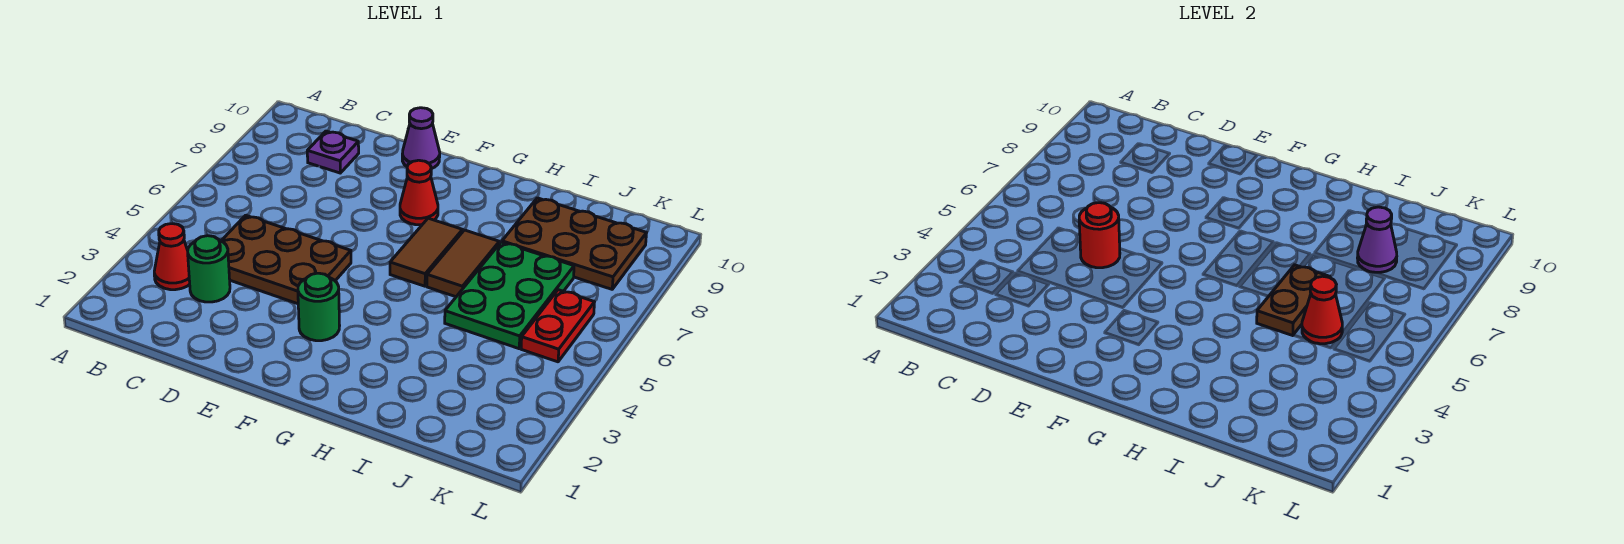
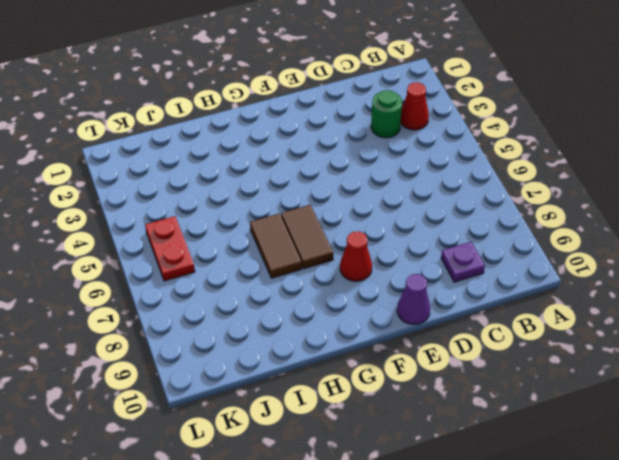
none -> brown 2x3 plate [221,215,351,304]
none -> green 1x1 round brick [298,273,340,341]
none -> green 2x3 plate [445,242,574,349]

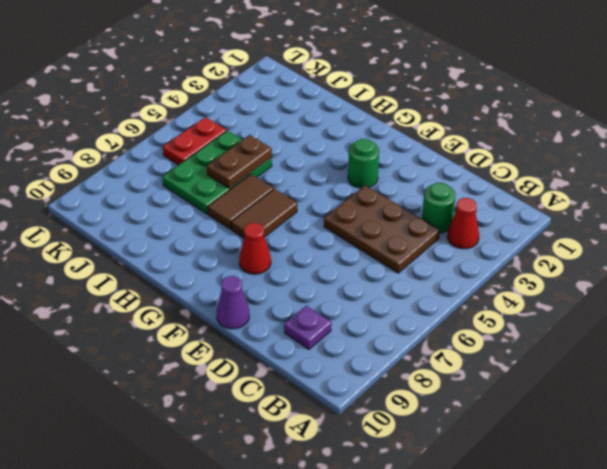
none -> brown 2x3 plate [502,198,646,289]
none -> red 1x1 round brick [1079,203,1120,268]
none -> red 1x1 cone [1302,276,1342,344]

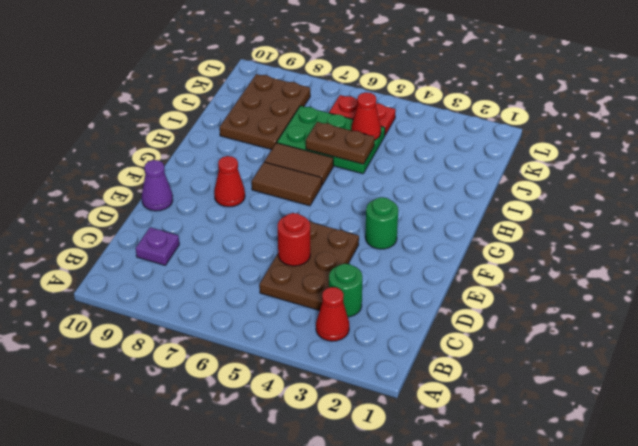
none -> purple 1x1 cone [1358,207,1397,272]

